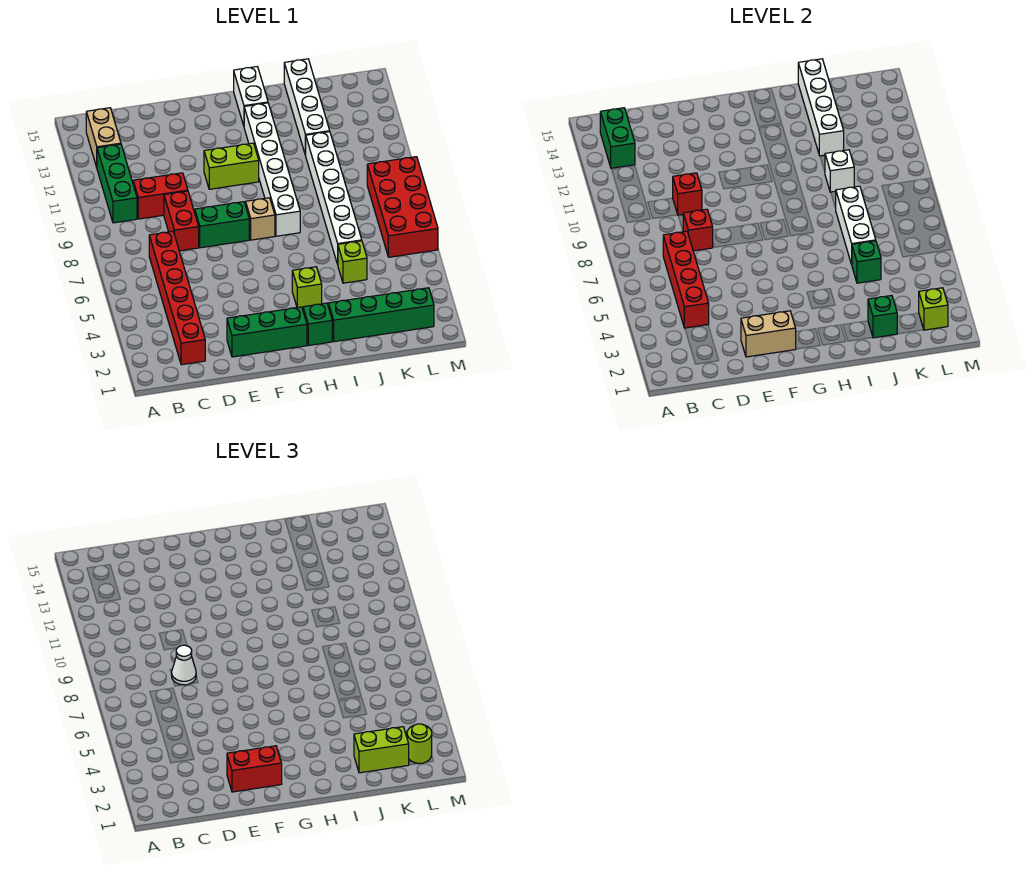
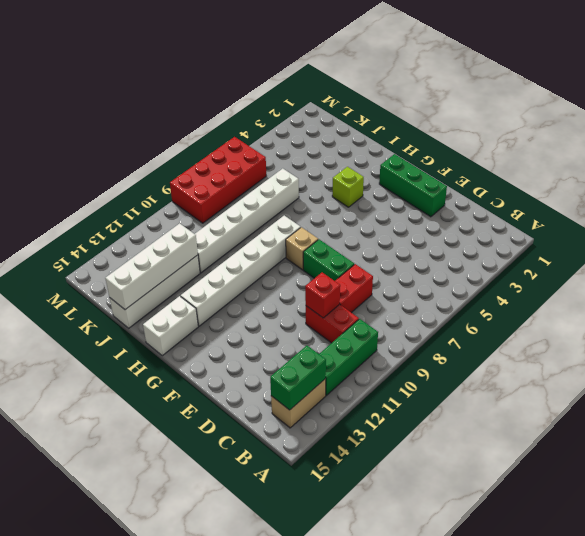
none -> red 1x6 brick [149,231,205,365]
none -> lime 1x2 brick [204,143,259,189]
none -> green 1x1 brick [303,303,332,345]
none -> green 1x4 brick [328,288,434,342]

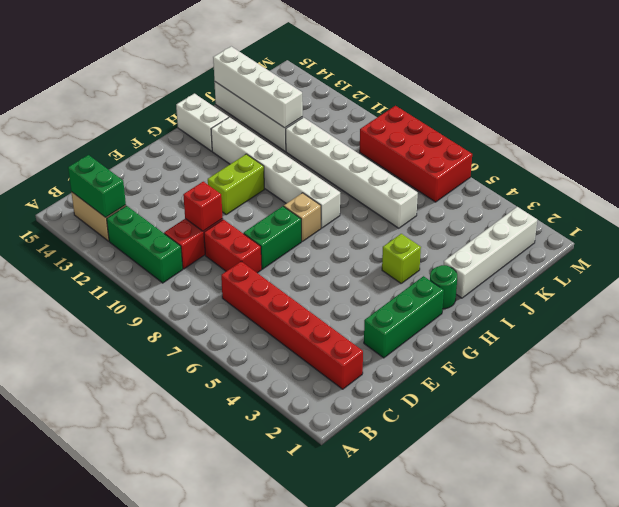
green 1x1 round brick [430,265,457,309] -> green 1x1 brick [303,303,332,345]
white 1x4 brick [444,207,537,298] -> green 1x4 brick [328,288,434,342]
none -> lime 1x1 brick [338,241,367,283]
none -> red 1x4 brick [663,231,709,328]
none -> red 1x1 brick [683,209,713,251]
none -> tan 1x2 brick [741,311,796,357]

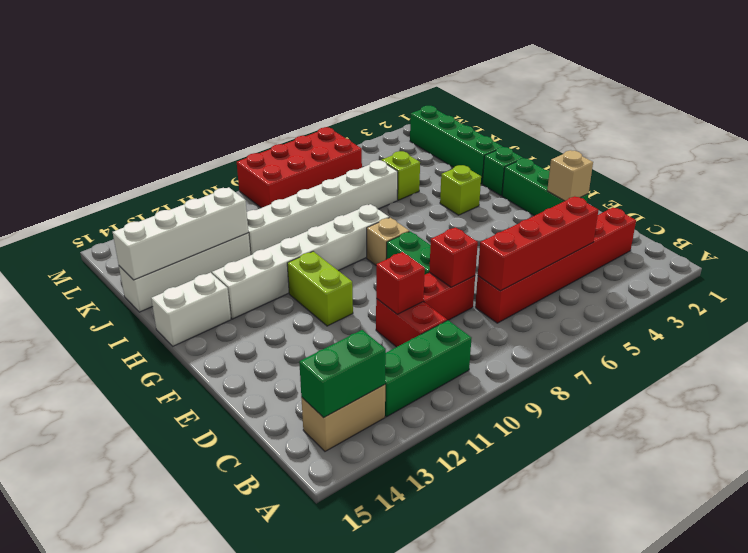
tan 1x1 brick [547,150,593,201] -> tan 1x2 brick [741,311,796,357]
none -> green 1x1 brick [868,295,897,338]
none -> green 1x1 brick [852,241,881,283]
none -> white 1x3 brick [835,186,876,264]
none -> white 1x1 brick [825,150,854,192]

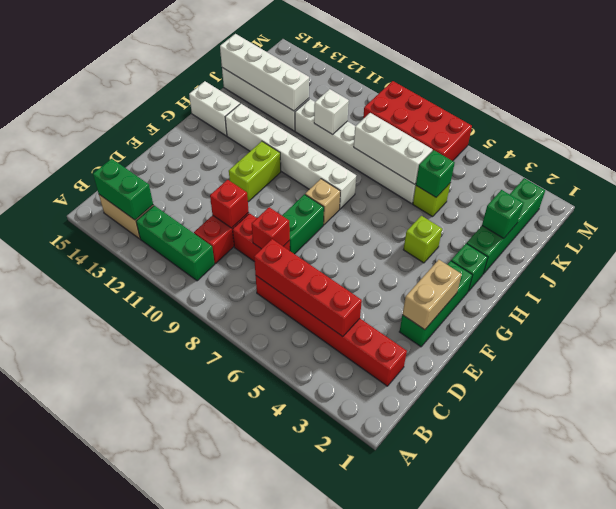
none -> lime 1x1 brick [919,288,948,330]
none -> white 1x1 cone [172,645,196,685]
none -> red 1x2 brick [227,746,282,792]
none -> lime 1x2 brick [354,727,409,773]

